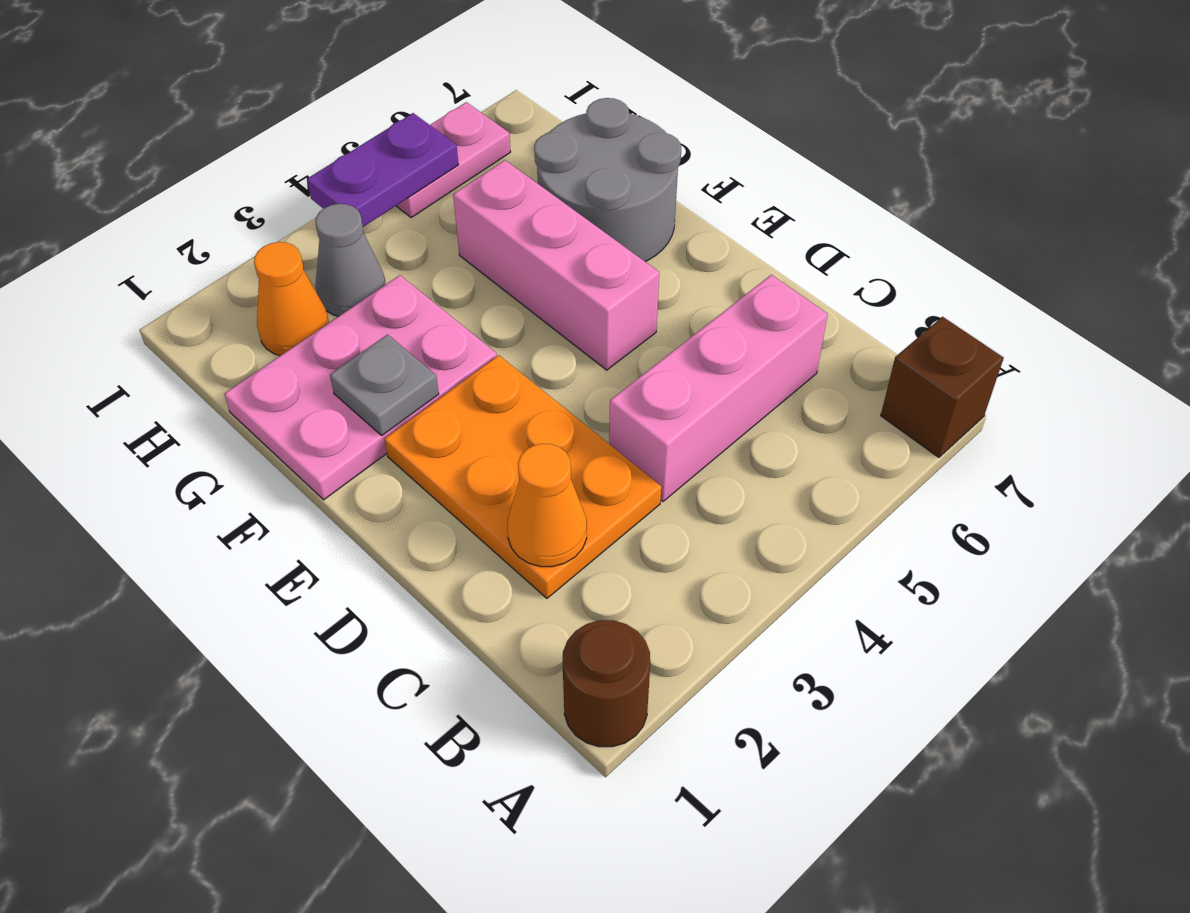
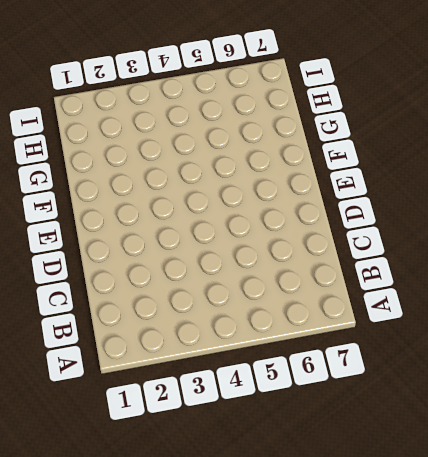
none -> brown 1x1 round brick [563,620,650,747]
none -> brown 1x1 brick [881,317,1004,457]
none -> orange 2x3 plate [384,355,661,598]

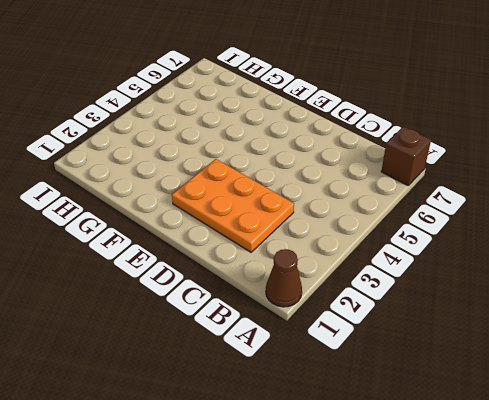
brown 1x1 cone [266,249,302,307] -> brown 1x1 round brick [563,620,650,747]
none -> pink 1x3 brick [609,275,828,502]
none -> pink 1x3 brick [453,160,659,370]
none -> pink 2x3 plate [224,275,497,500]

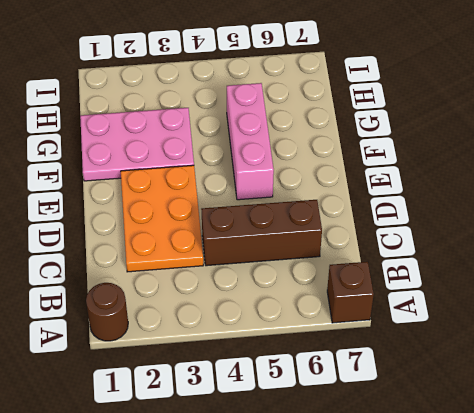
brown 1x3 brick [201,200,322,266] -> pink 1x3 brick [609,275,828,502]
none -> grey 2x2 round brick [534,98,681,262]
none -> orange 1x1 cone [254,242,329,356]
none -> grey 1x1 cone [315,204,386,316]

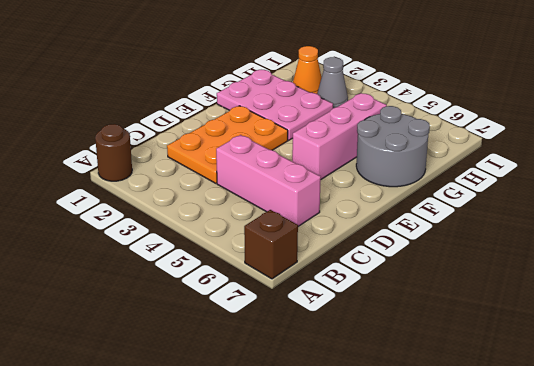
none -> pink 1x2 plate [396,102,510,218]
none -> orange 1x1 cone [507,444,587,567]
none -> grey 1x1 plate [330,335,439,435]

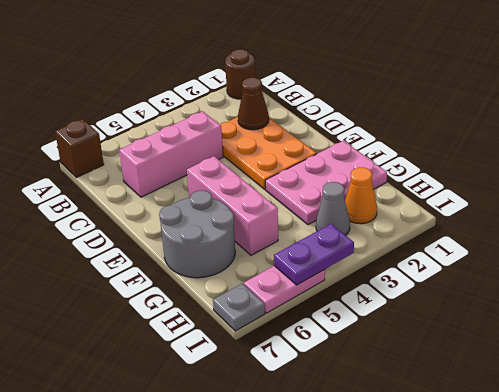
brown 1x1 cone [238,77,269,130] -> orange 1x1 cone [507,444,587,567]
grey 1x1 plate [213,283,265,331] -> grey 1x1 plate moved to [330,335,439,435]

